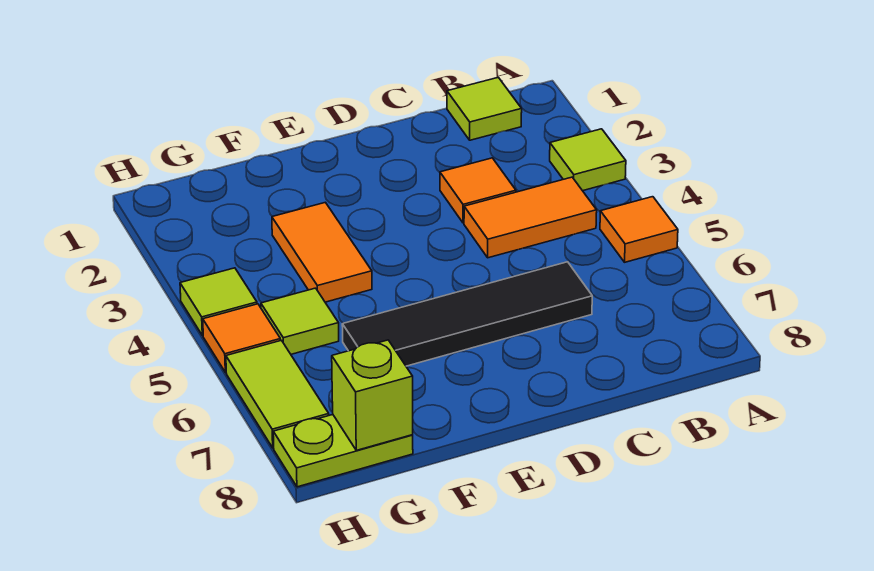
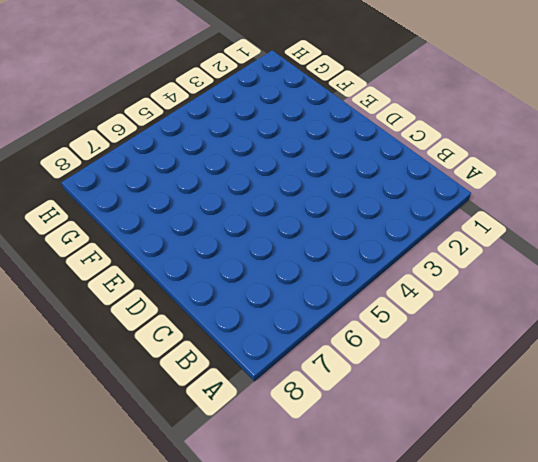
none -> lime 1x1 tile [550,129,626,191]
none -> orange 1x1 tile [600,197,678,262]
none -> lime 1x1 tile [447,77,522,140]

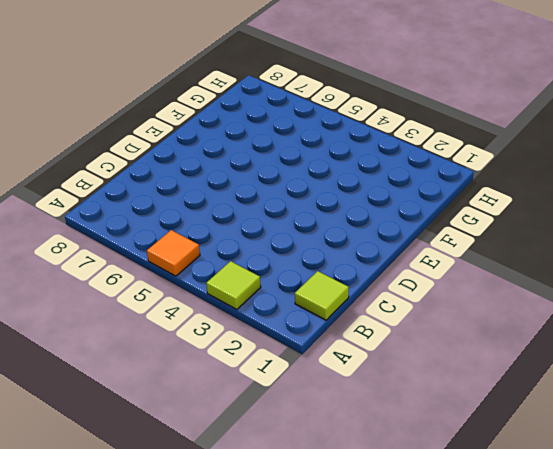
none -> orange 1x2 tile [464,177,597,258]
none -> orange 1x1 tile [440,158,516,223]
none -> black 1x4 tile [342,262,592,366]

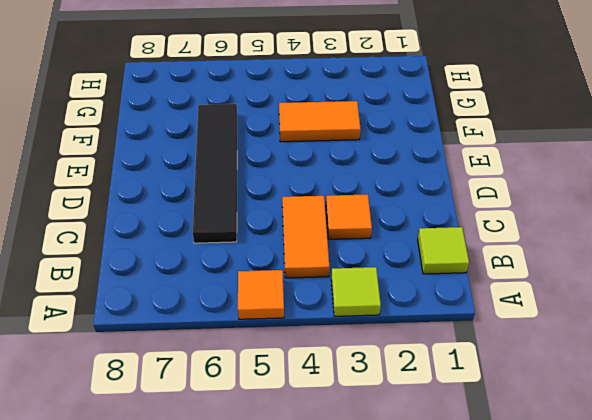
none -> lime 1x1 tile [261,288,339,354]
none -> lime 1x2 plate [273,415,413,487]
none -> lime 1x1 tile [180,268,257,336]

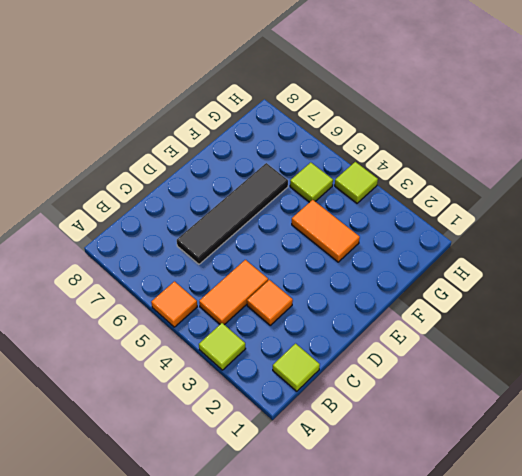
none -> lime 1x2 plate [273,415,413,487]
none -> orange 1x1 tile [203,304,281,372]
none -> lime 1x2 tile [226,340,329,448]

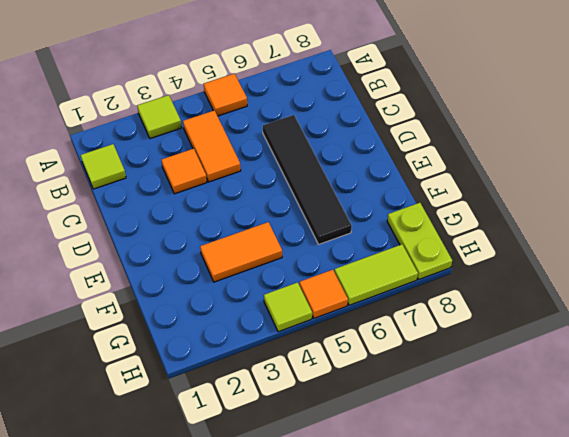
none -> lime 1x1 tile [261,288,339,354]
none -> lime 1x1 brick [332,340,413,450]

